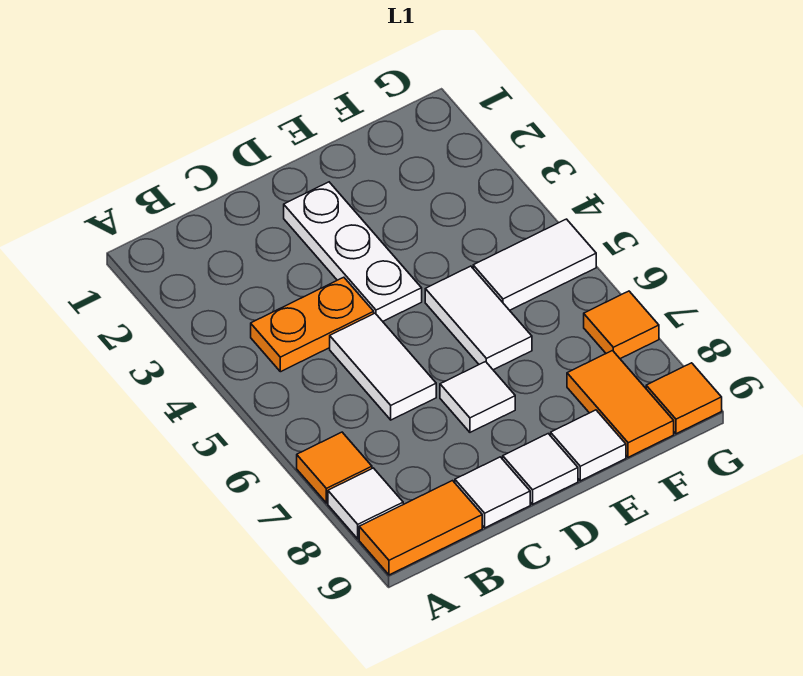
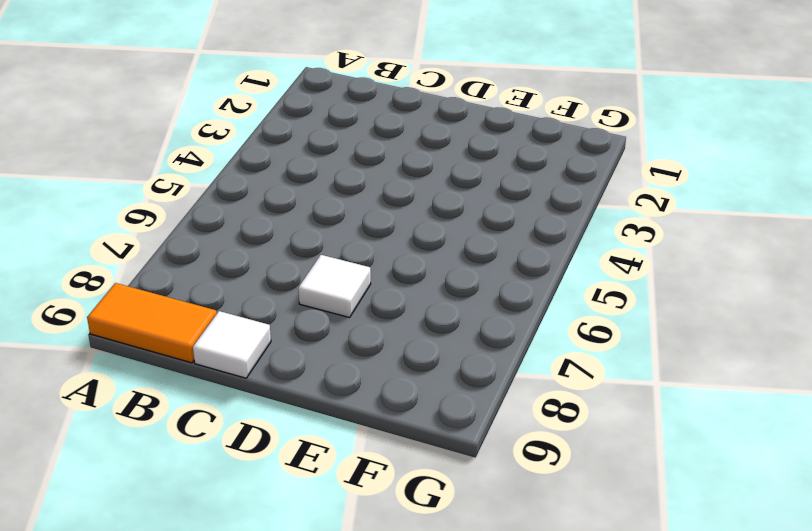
none -> orange 1x1 tile [297,432,372,503]
none -> white 1x1 tile [328,468,403,539]
none -> orange 1x2 plate [251,277,374,372]

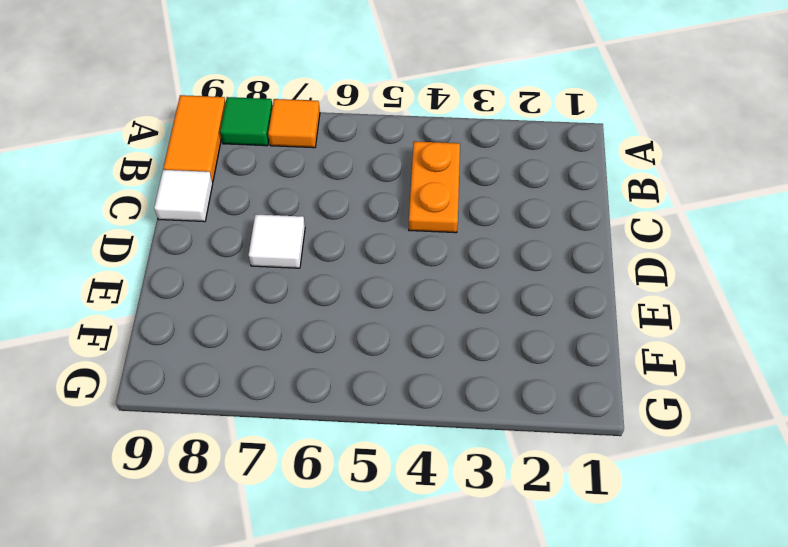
green 1x1 tile [220,97,273,146] -> white 1x1 tile [328,468,403,539]
none -> white 1x2 tile [330,313,436,420]
none -> white 1x3 plate [284,182,422,321]
none -> white 1x1 tile [503,434,578,504]

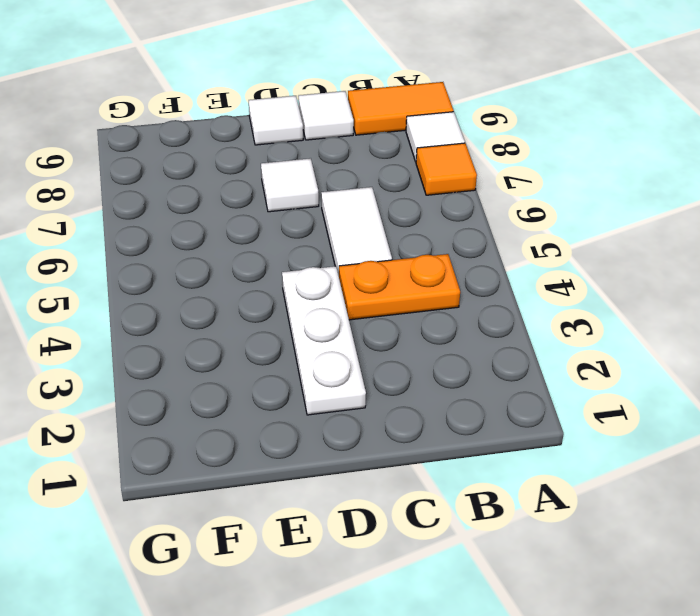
none -> white 1x2 tile [425,266,532,370]
none -> white 1x1 tile [551,410,626,481]
none -> white 1x2 tile [473,219,596,310]

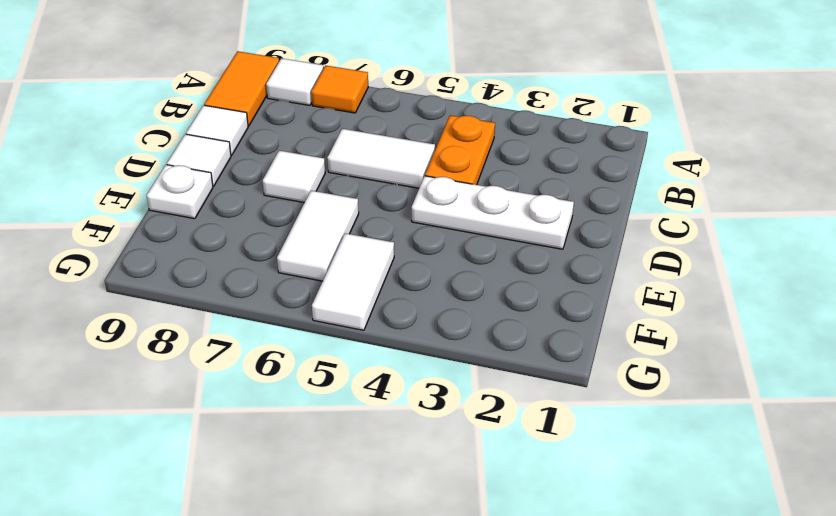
white 1x2 tile [277,191,359,281] -> white 1x2 tile turned to [425,266,532,370]
white 1x1 plate [147,165,213,219] -> white 1x1 tile [551,410,626,481]
none -> orange 1x2 tile [567,351,674,457]
none -> orange 1x1 tile [584,291,659,359]
none -> orange 1x1 tile [646,363,722,434]

